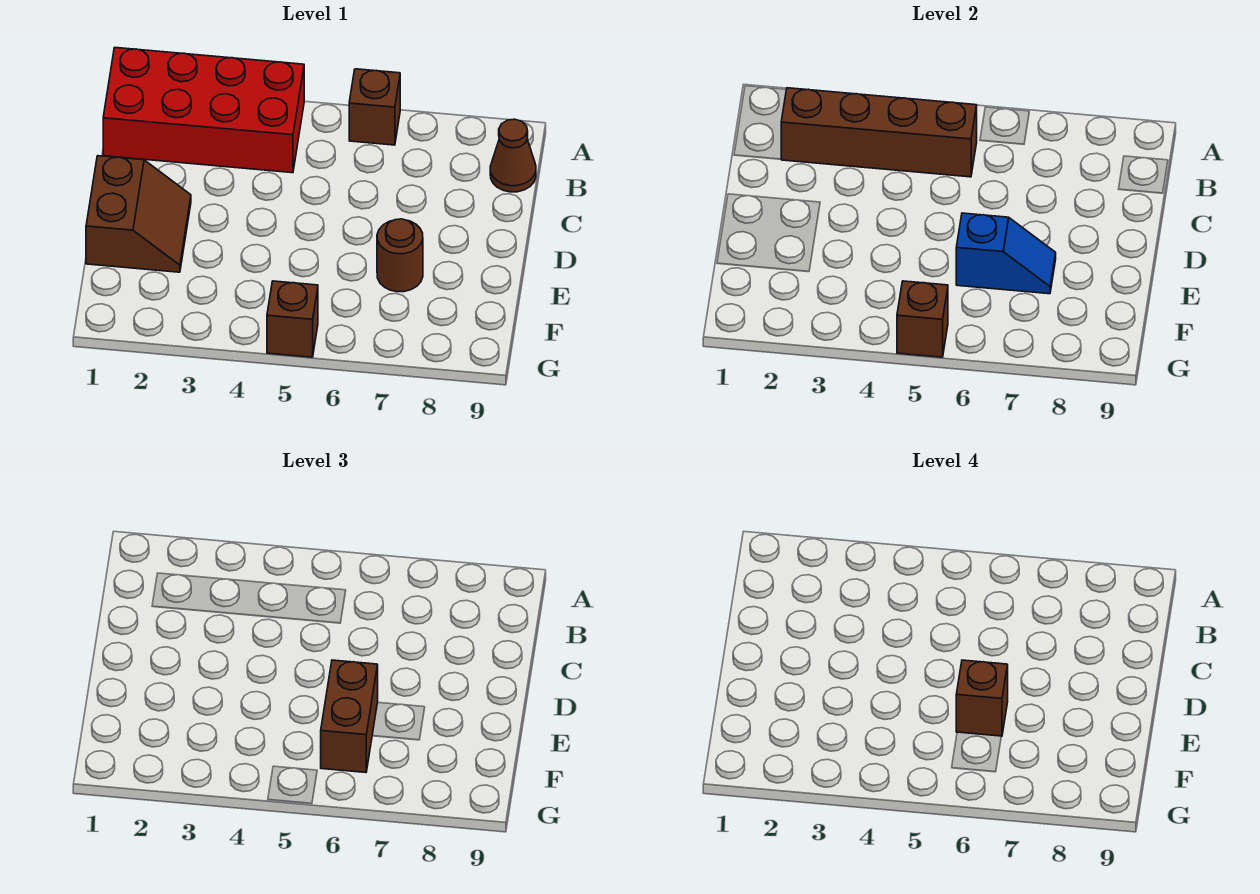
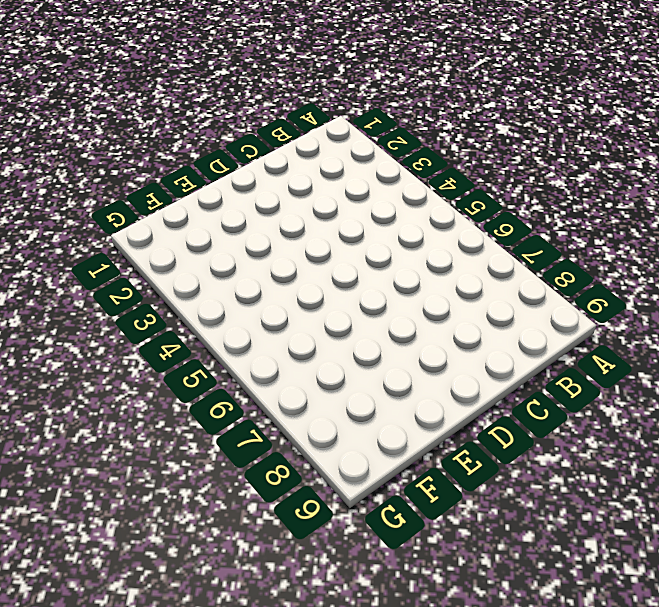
none -> red 2x4 brick [103,48,304,173]
none -> brown 1x1 brick [349,69,400,145]

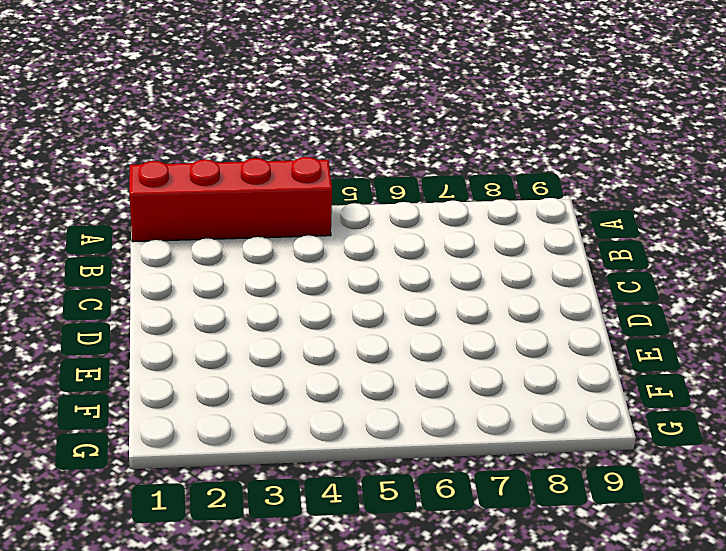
red 1x4 brick [129,157,332,242] -> red 2x4 brick [103,48,304,173]
none -> brown 1x1 brick [349,69,400,145]
none -> brown 1x1 cone [490,119,536,192]

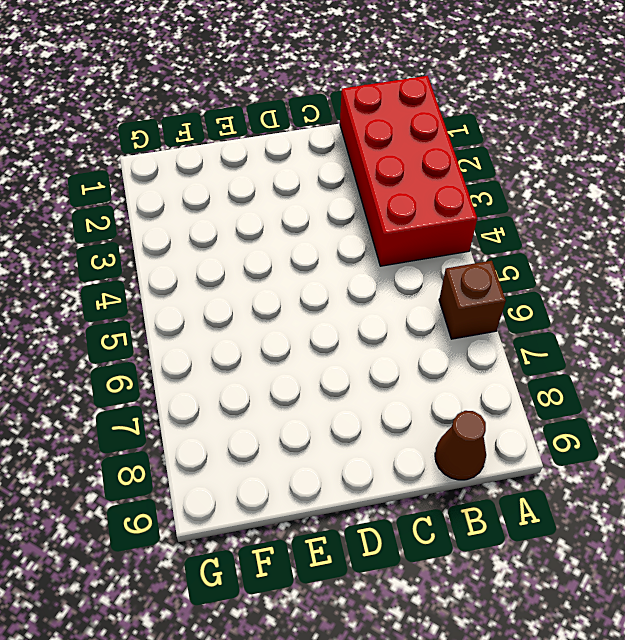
none -> brown 2x2 slope [86,156,191,272]
none -> brown 1x1 round brick [377,219,423,292]

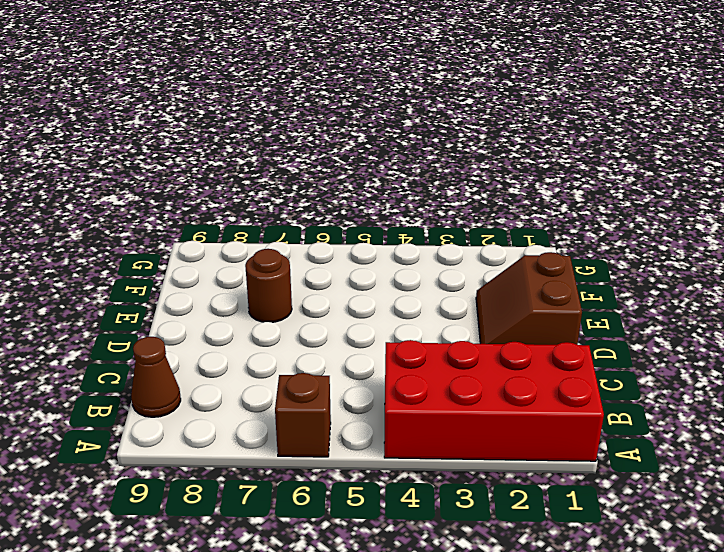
none -> brown 1x1 brick [267,281,318,357]
none -> brown 1x4 brick [781,88,977,177]

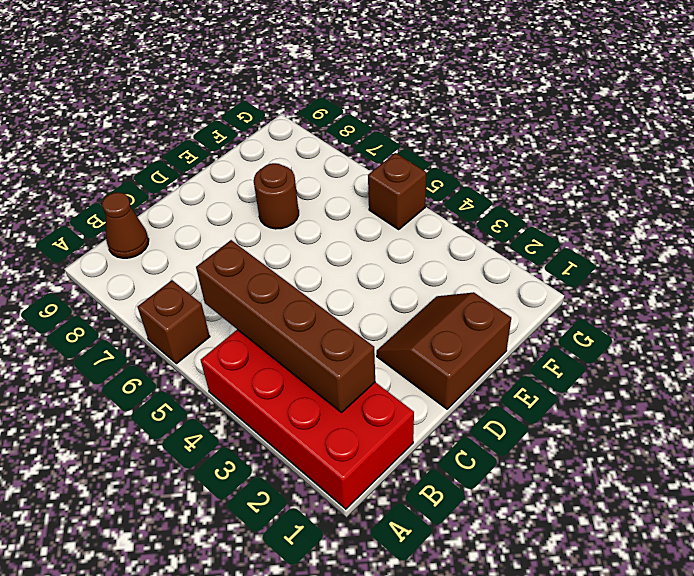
none -> blue 1x2 slope [956,213,1056,294]
none -> brown 1x1 brick [897,281,948,357]

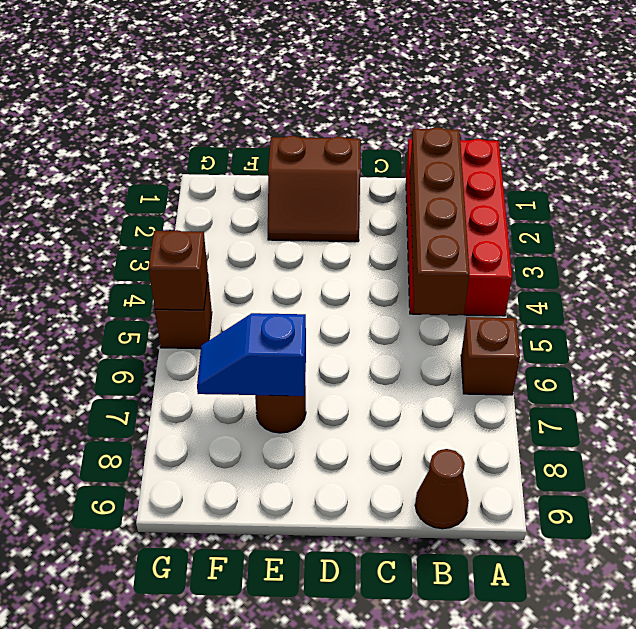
blue 1x2 slope [197,313,306,396] -> blue 1x2 slope turned to [956,213,1056,294]
none -> brown 1x2 brick [321,660,378,773]
none -> brown 1x1 brick [956,660,1008,736]

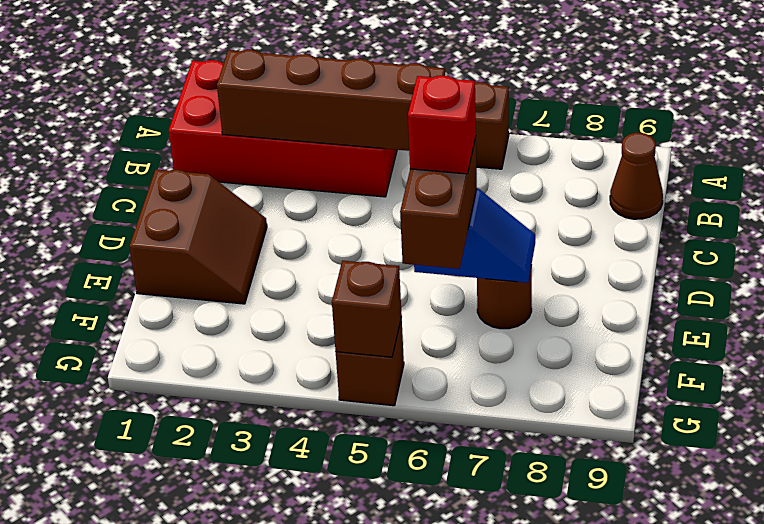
red 1x1 brick [408,76,476,174] -> brown 1x1 brick [956,660,1008,736]

